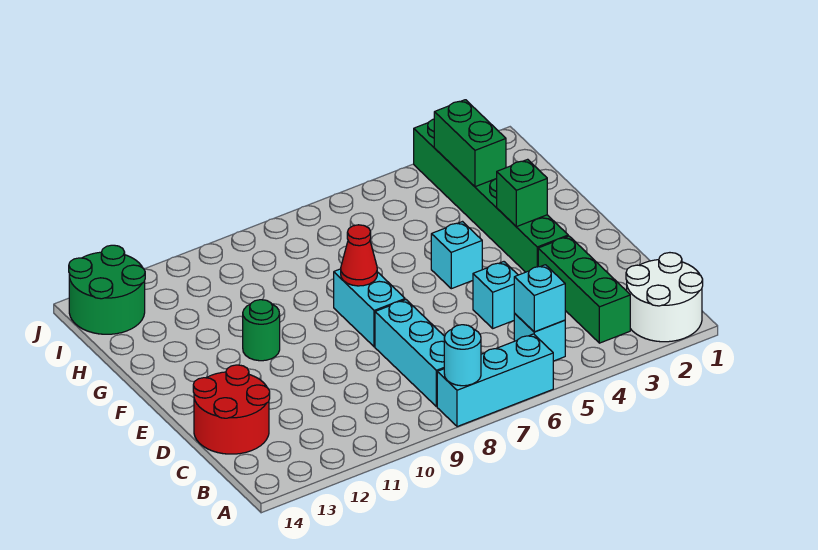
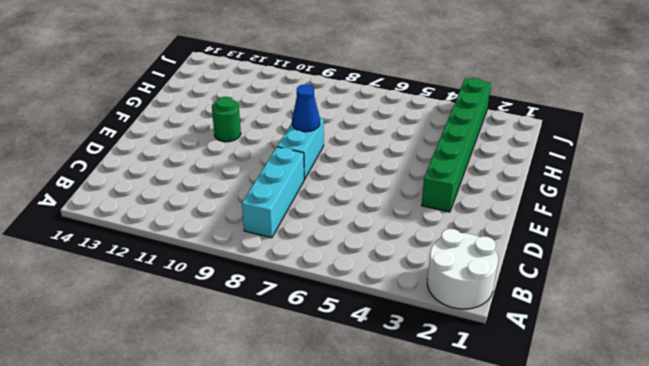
blue 1x1 cone [292,84,320,132] -> red 1x1 cone [341,225,377,286]
none -> cyan 1x3 brick [437,334,553,427]
none -> green 1x3 brick [538,236,630,343]
none -> cyan 1x1 brick [514,314,565,361]

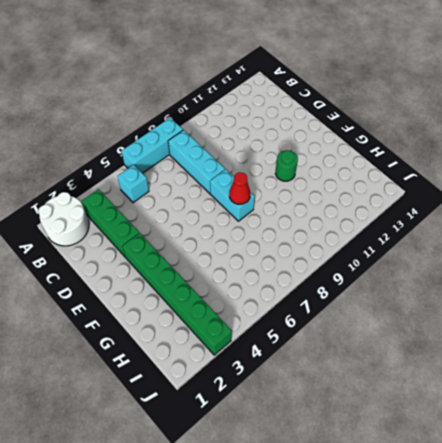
none -> red 2x2 round brick [193,365,270,454]
none -> cyan 1x1 brick [473,262,518,328]
none -> cyan 1x1 brick [431,222,482,289]

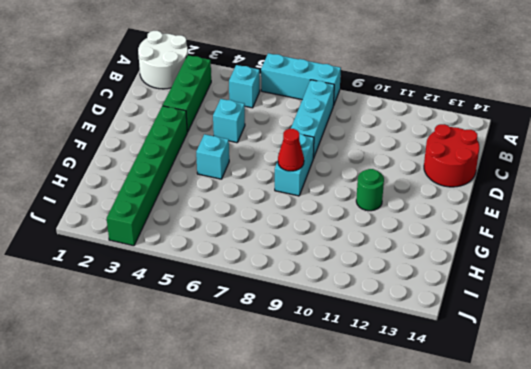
none -> green 2x2 round brick [69,245,145,334]
none -> cyan 1x1 round brick [444,325,481,386]
none -> cyan 1x1 brick [514,265,565,332]

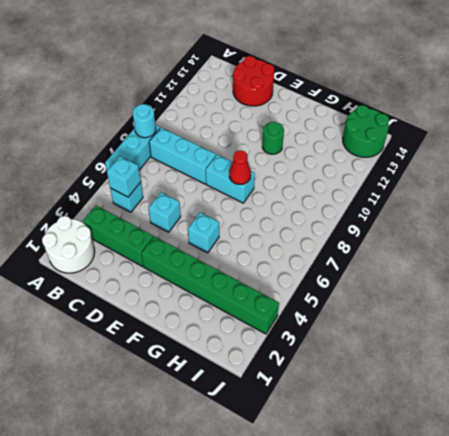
none -> green 1x1 brick [497,159,547,227]
none -> green 1x2 brick [434,100,506,187]

